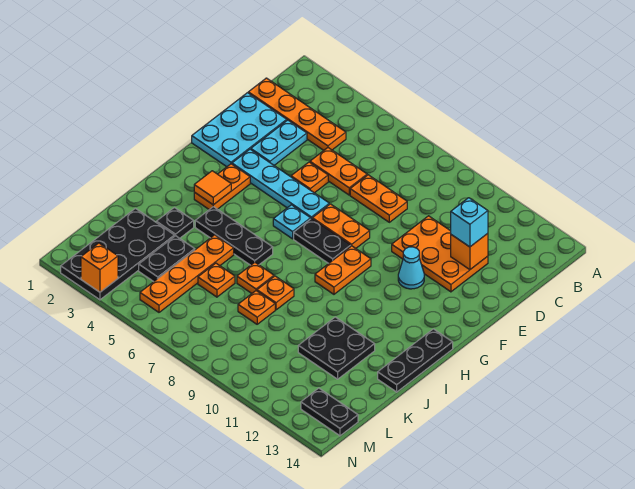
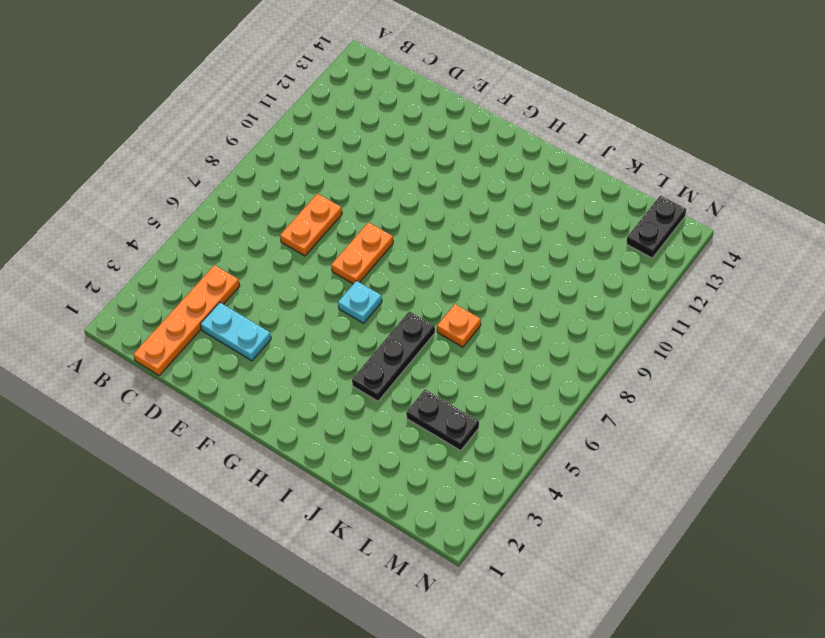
none -> cyan 2x3 plate [192,93,287,167]
none -> orange 1x2 plate [310,148,367,195]
none -> orange 2x3 plate [392,216,488,292]
none -> orange 1x1 plate [291,162,328,193]

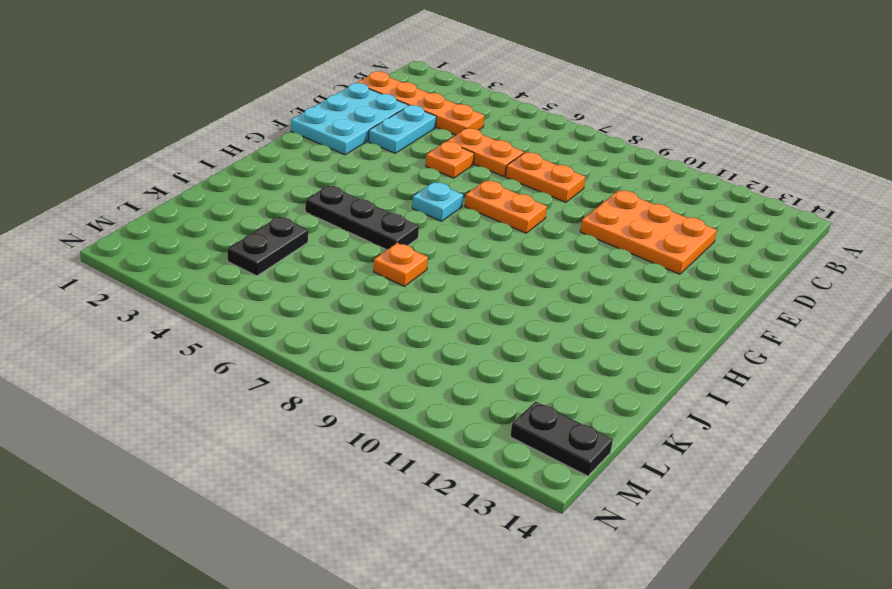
none -> cyan 1x4 plate [232,149,329,218]
none -> cyan 1x1 cone [398,247,424,289]
none -> orange 1x2 plate [194,164,250,210]
none -> black 1x2 plate [294,218,351,263]

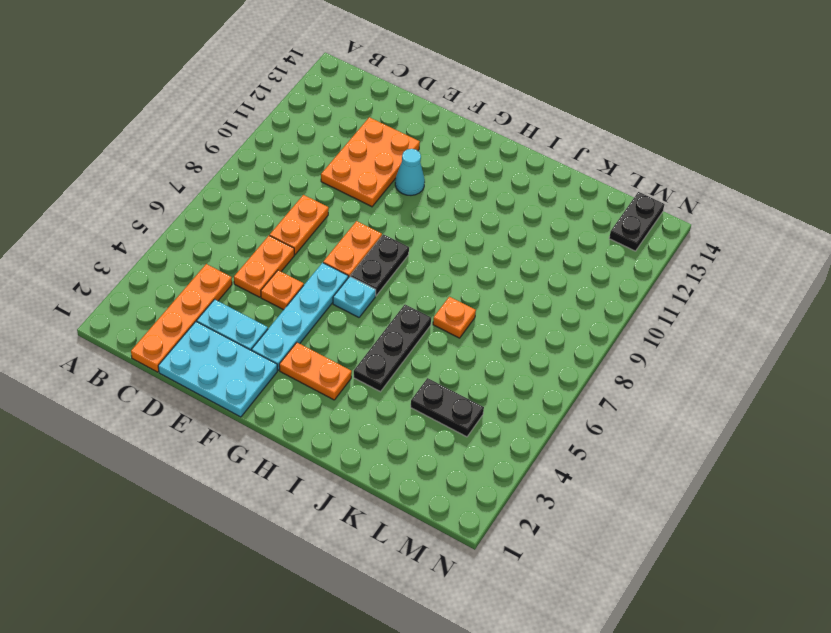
none -> orange 1x2 plate [315,246,371,294]
none -> black 1x3 plate [378,329,453,392]
none -> black 1x1 plate [156,208,194,238]
none -> orange 1x4 plate [140,235,234,312]

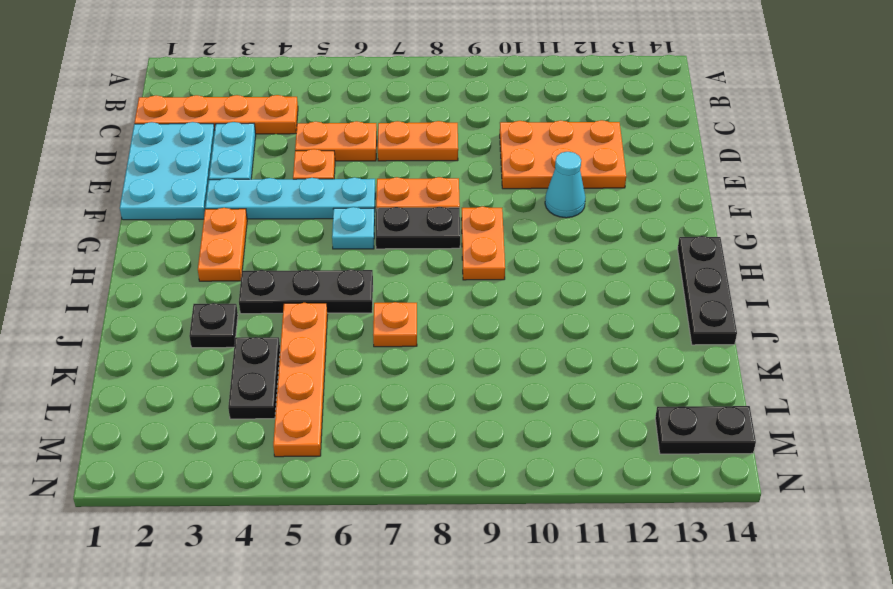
none -> orange 1x1 plate [257,276,294,310]
none -> black 2x2 plate [298,317,375,379]
none -> black 2x4 plate [61,208,175,300]
none -> orange 1x1 plate [198,263,235,297]

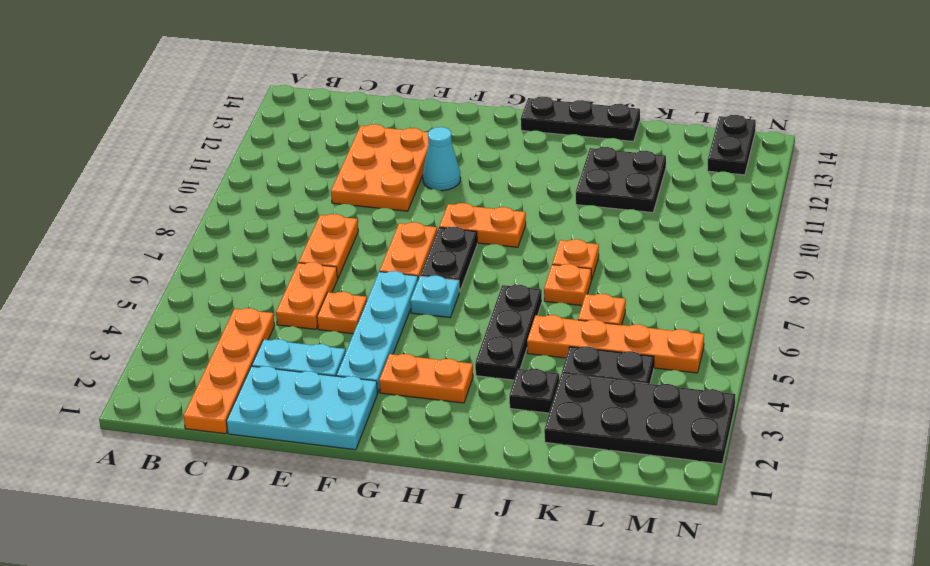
none -> orange 1x1 plate [238,291,275,324]
none -> orange 1x1 brick [451,233,488,270]
none -> orange 1x1 tile [194,171,231,205]
none -> orange 1x1 brick [81,243,118,292]

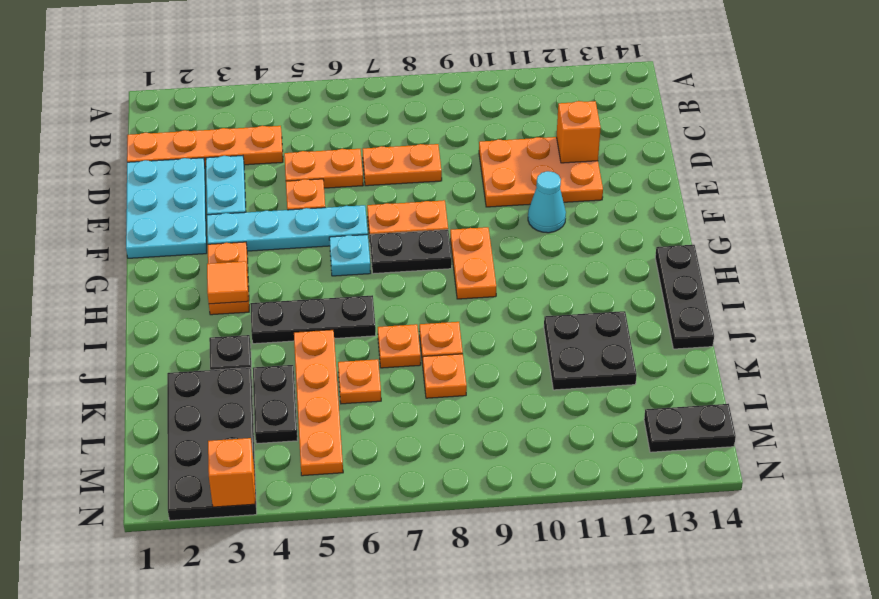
none -> cyan 1x1 brick [451,198,488,247]

